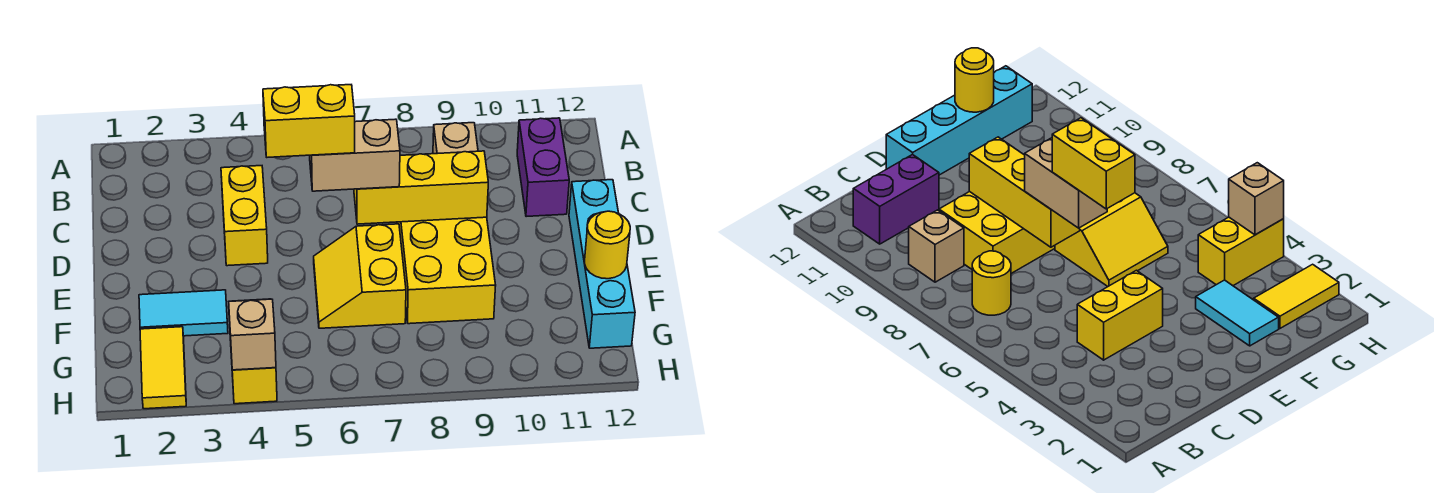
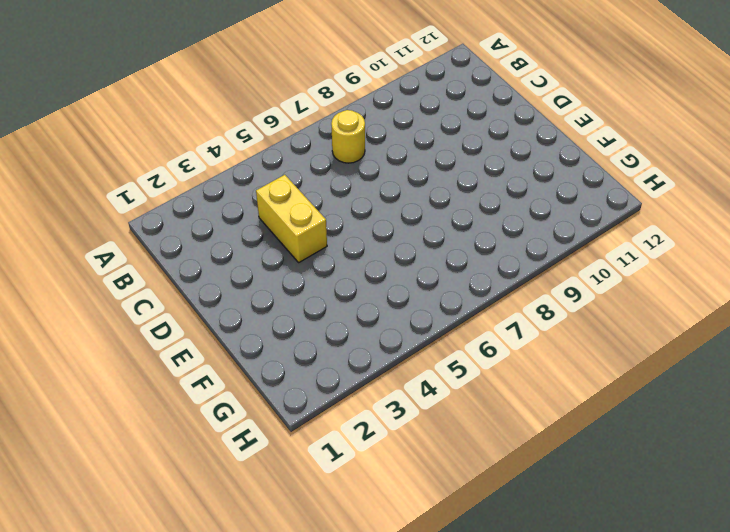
none -> tan 1x1 brick [433,123,478,154]
none -> purple 1x2 brick [517,118,569,217]
none -> yellow 2x4 brick [397,217,496,324]

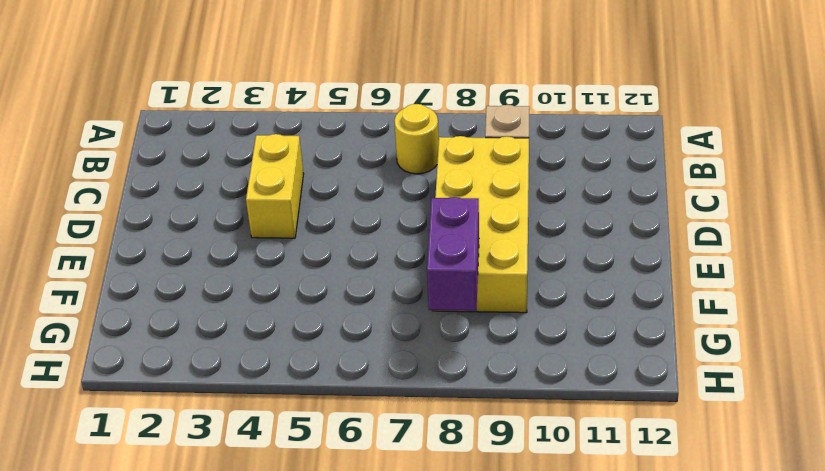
purple 1x2 brick [427,197,479,311] -> purple 1x2 brick moved to [517,118,569,217]
none -> cyan 1x4 brick [569,180,635,348]
none -> yellow 2x2 slope [314,224,406,328]
none -> cyan 1x2 tile [139,290,228,336]

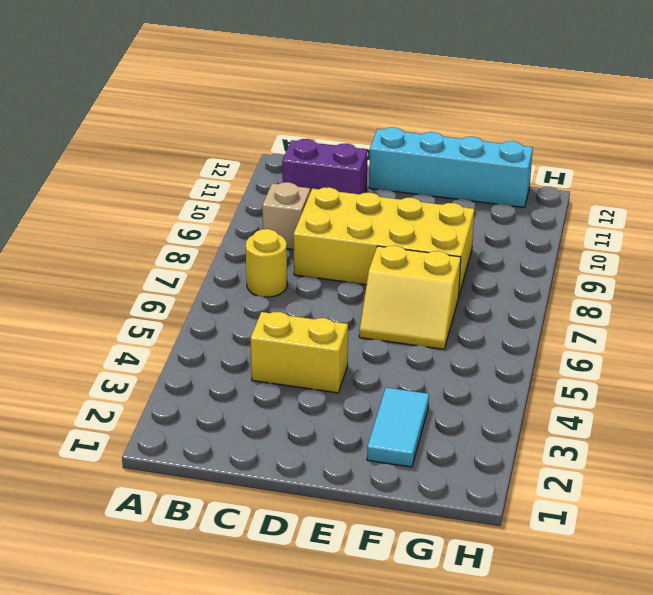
none -> yellow 1x2 tile [140,327,186,409]
none -> yellow 1x2 brick [229,299,277,404]
none -> yellow 1x3 brick [354,151,488,224]

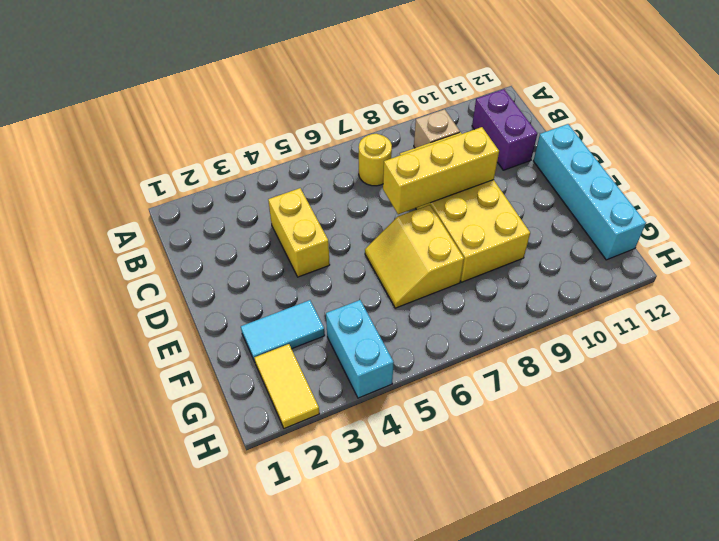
cyan 1x2 brick [326,300,394,398] -> yellow 1x2 brick [229,299,277,404]
none -> yellow 1x1 round brick [585,211,630,279]
none -> tan 1x1 brick [229,299,276,370]
none -> tan 1x2 brick [310,119,400,191]

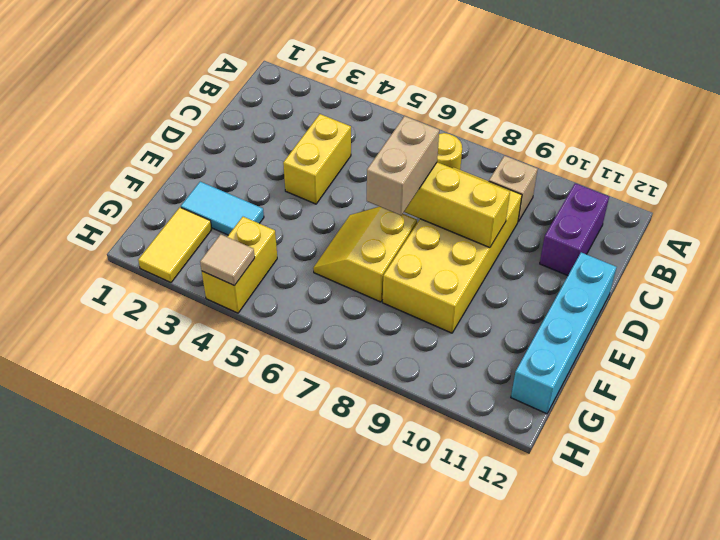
tan 1x2 brick [367,116,439,215] -> tan 1x2 brick turned to [310,119,400,191]
tan 1x1 tile [200,234,255,286] -> tan 1x1 brick [229,299,276,370]
none -> yellow 1x1 round brick [585,211,630,279]
none -> yellow 1x2 brick [263,85,355,157]

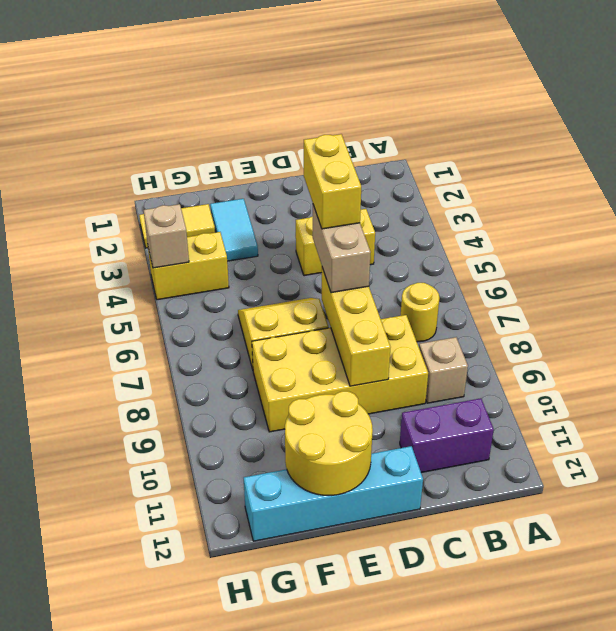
yellow 2x2 round brick [285,391,373,495] -> yellow 1x1 round brick [585,211,630,279]

